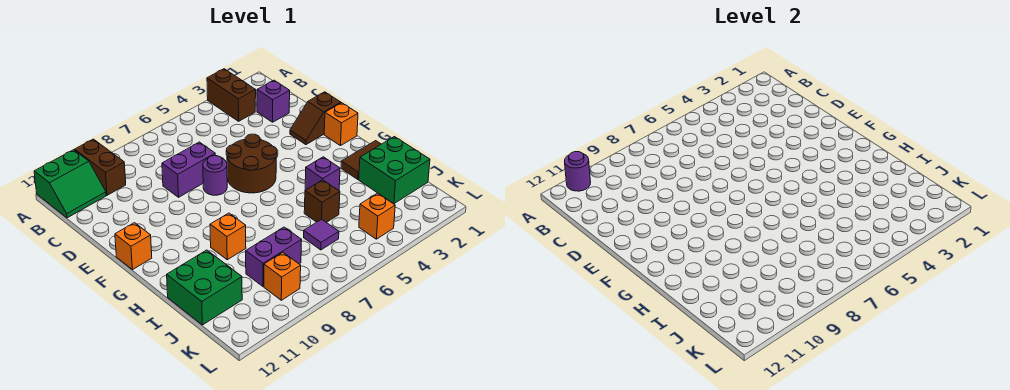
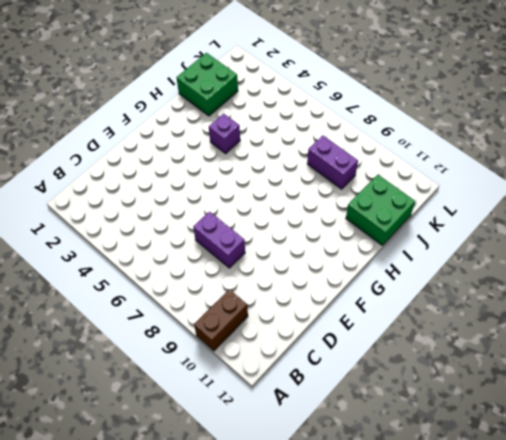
none -> brown 1x2 brick [207,69,256,121]
none -> green 2x2 slope [34,150,106,218]
none -> purple 1x1 brick [257,80,290,122]

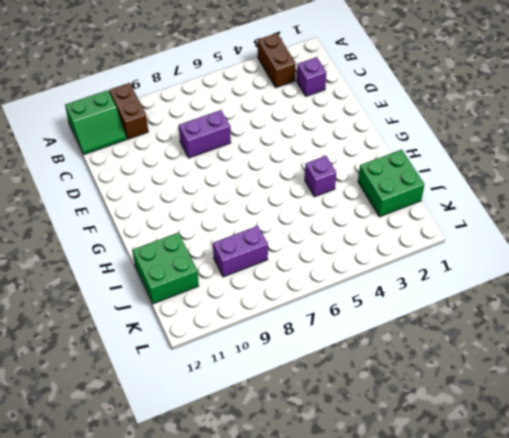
none -> brown 1x2 slope [290,92,341,145]
none -> brown 2x2 round brick [226,134,277,193]
none -> purple 1x1 round brick [203,156,227,195]

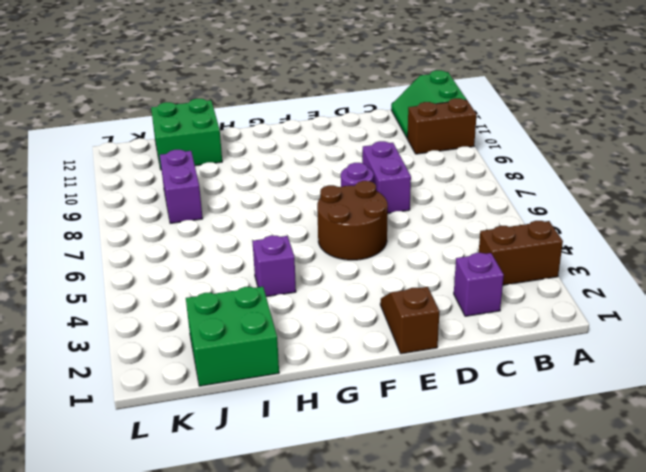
none -> orange 1x1 brick [324,103,358,146]
none -> orange 1x1 brick [115,223,152,270]
none -> brown 1x2 tile [341,141,381,179]

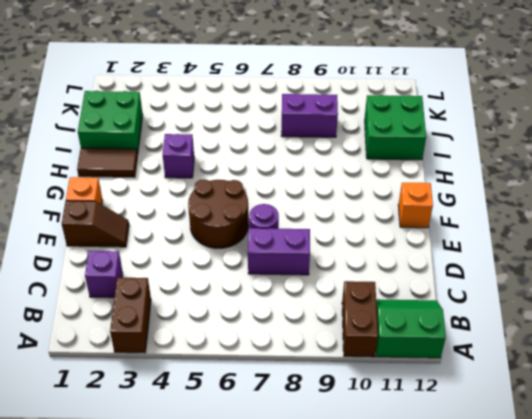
none -> orange 1x1 brick [210,213,246,260]
none -> brown 1x1 brick [304,180,340,222]
none -> purple 1x1 tile [304,219,339,250]

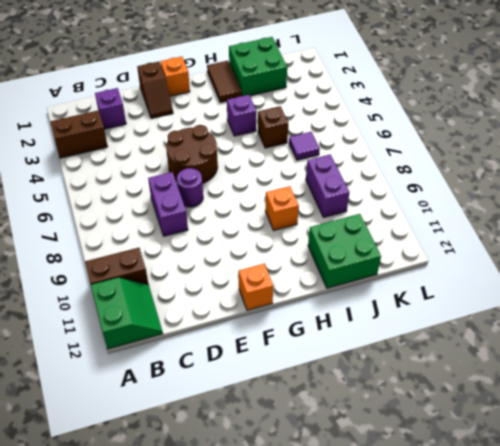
none -> orange 1x1 brick [359,193,395,239]
none -> orange 1x1 brick [264,253,301,300]
none -> purple 1x1 round brick [564,152,591,191]

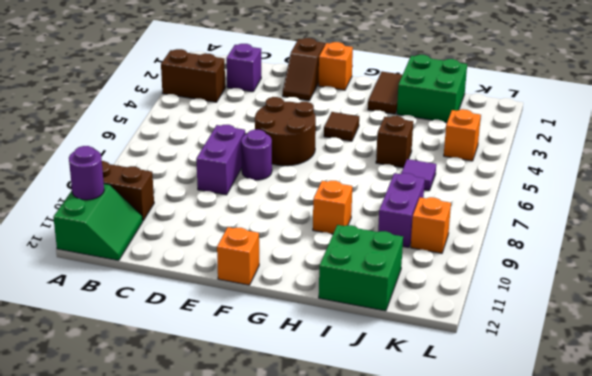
brown 1x1 tile [324,112,359,141] -> none
none -> purple 1x1 brick [305,157,340,191]

